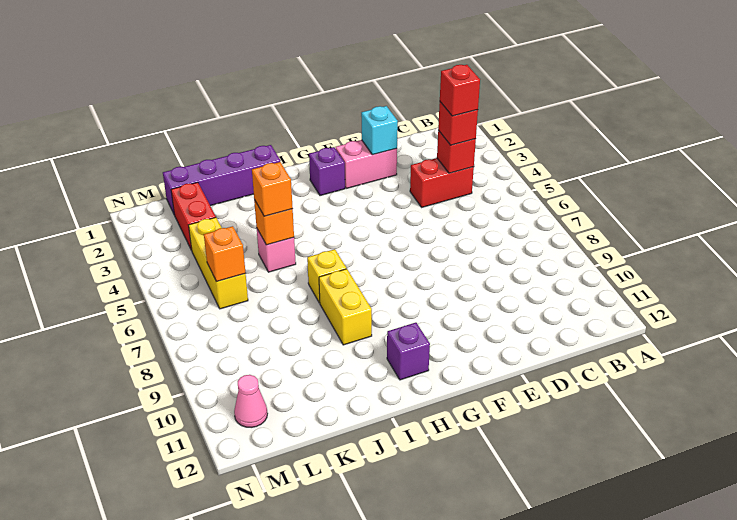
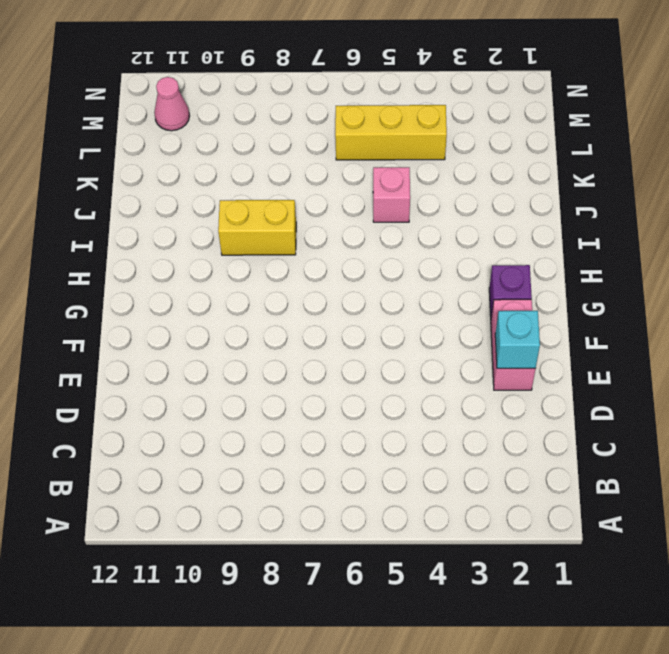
none -> red 1x2 brick [410,158,474,207]
none -> purple 1x1 brick [387,323,430,380]
none -> purple 1x4 brick [163,145,280,214]

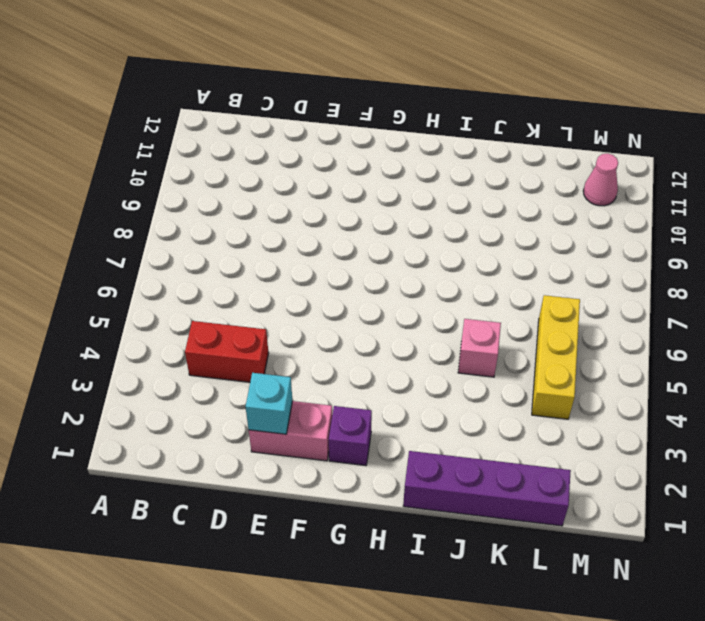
none -> purple 1x1 brick [387,323,430,380]
none -> yellow 1x1 brick [307,249,347,303]
none -> yellow 1x2 brick [319,269,372,345]

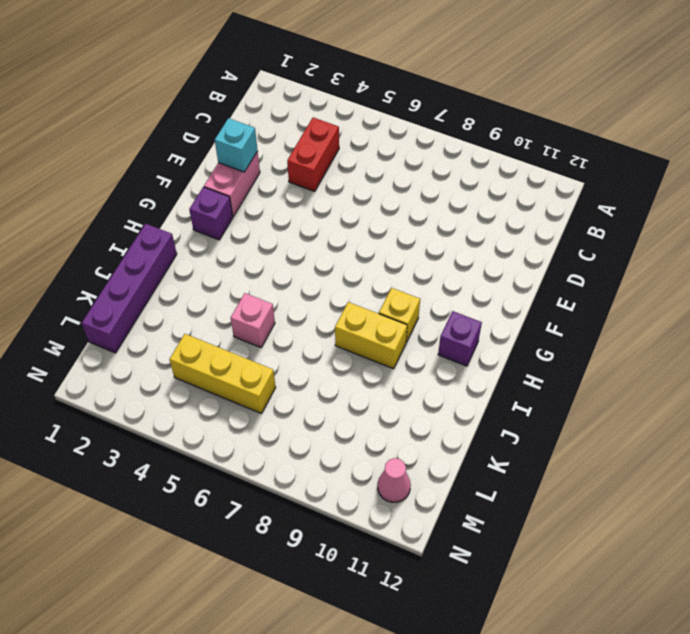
yellow 1x1 brick [379,288,420,342] -> yellow 1x1 brick moved to [307,249,347,303]
none -> red 1x2 brick [171,182,216,250]
none -> red 1x1 brick [437,131,476,173]
none -> orange 1x1 brick [254,200,294,245]

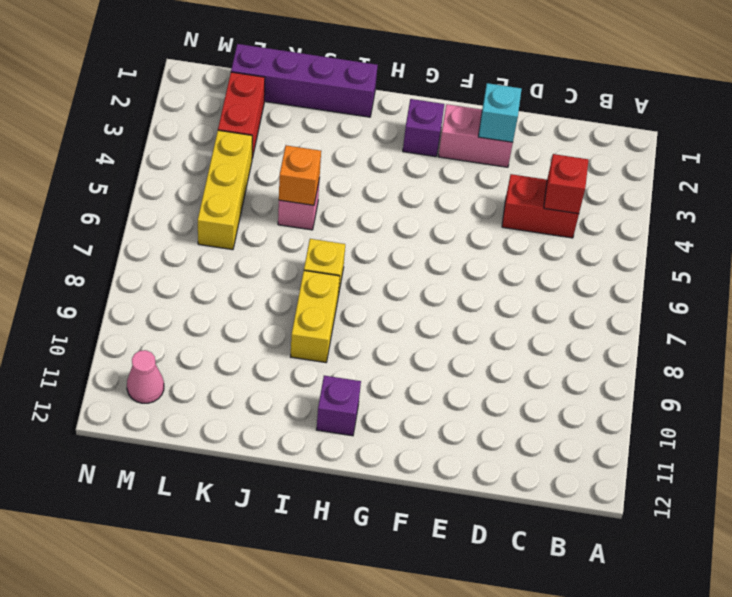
none -> orange 1x1 brick [204,226,245,282]
none -> red 1x1 brick [438,102,478,145]
none -> orange 1x1 brick [252,162,293,216]

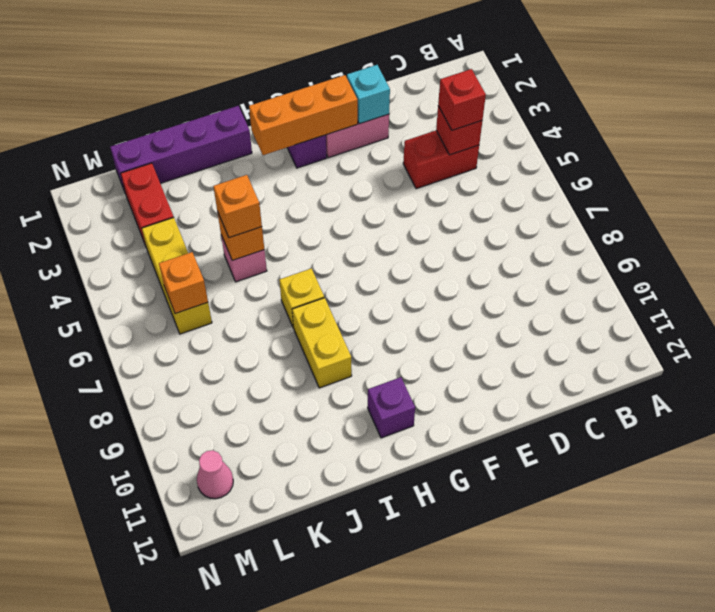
orange 1x3 brick [249,75,358,155] -> none
none -> red 1x1 brick [440,65,480,116]

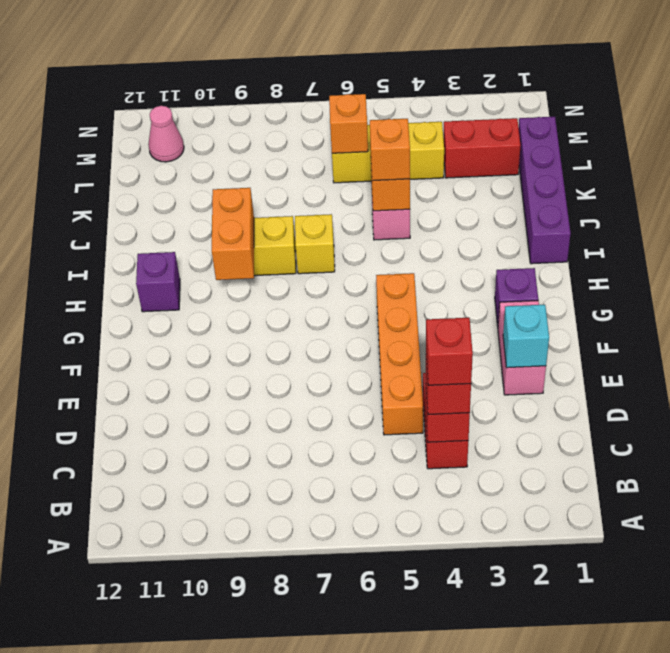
orange 1x4 brick [376,273,423,435] -> none
orange 1x2 brick [212,188,254,280] -> none

